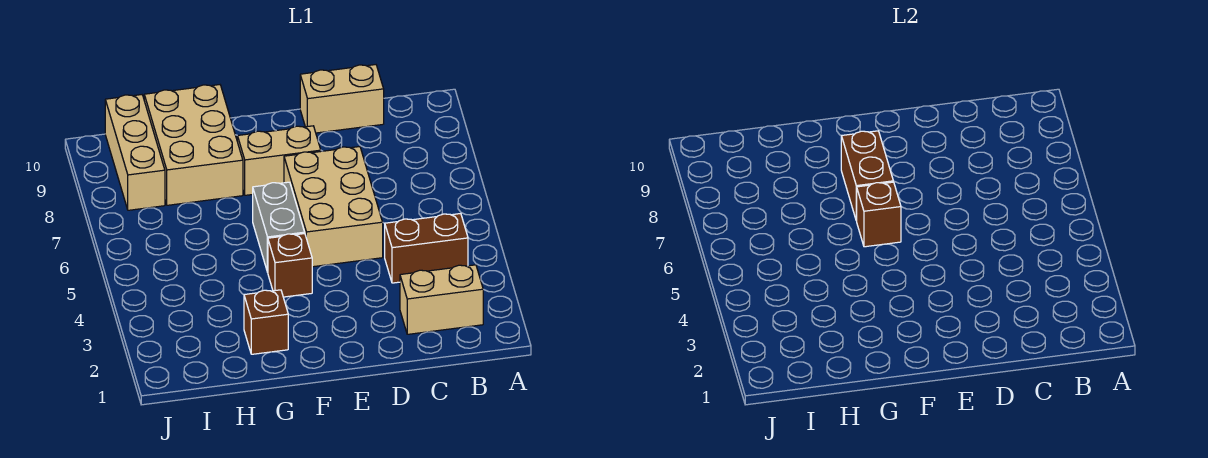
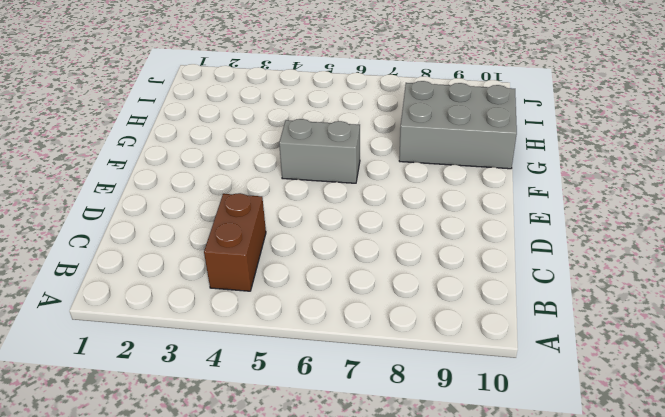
grey 2x3 brick [399,81,517,169] -> tan 2x3 brick [144,85,243,205]
none -> tan 1x2 brick [400,265,483,334]
none -> tan 1x2 brick [300,65,384,133]
none -> tan 2x3 brick [284,147,383,267]

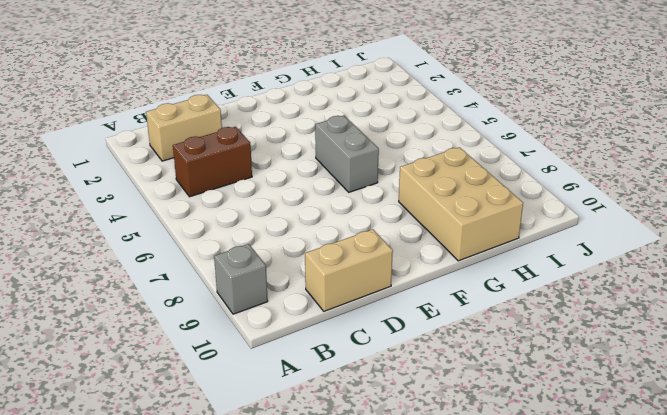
grey 1x1 brick [214,244,268,314] -> none
none -> tan 2x3 brick [284,147,383,267]
none -> tan 1x2 brick [237,126,321,195]
none -> brown 1x1 brick [268,234,312,297]

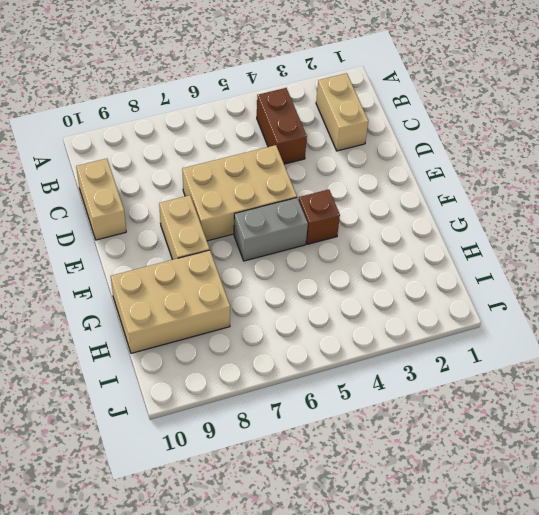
none -> brown 1x1 brick [244,290,288,354]
none -> tan 1x3 brick [105,95,165,210]
none -> brown 1x1 brick [857,182,901,247]

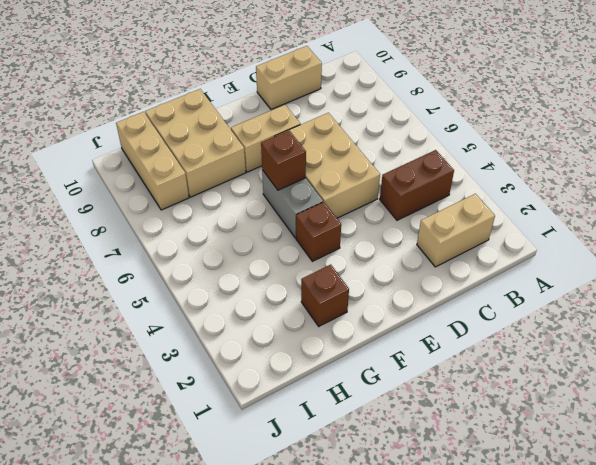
none -> brown 1x2 brick [841,131,893,221]

